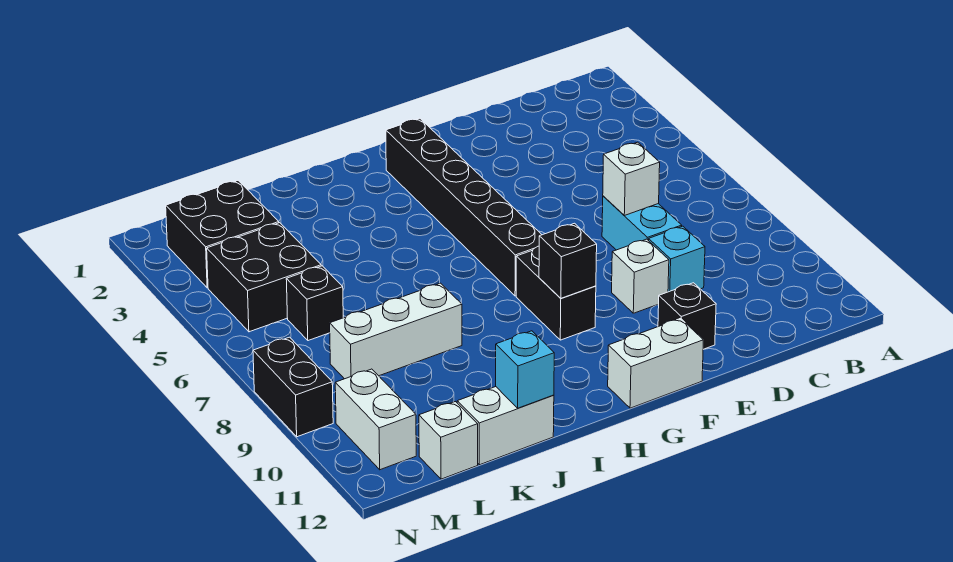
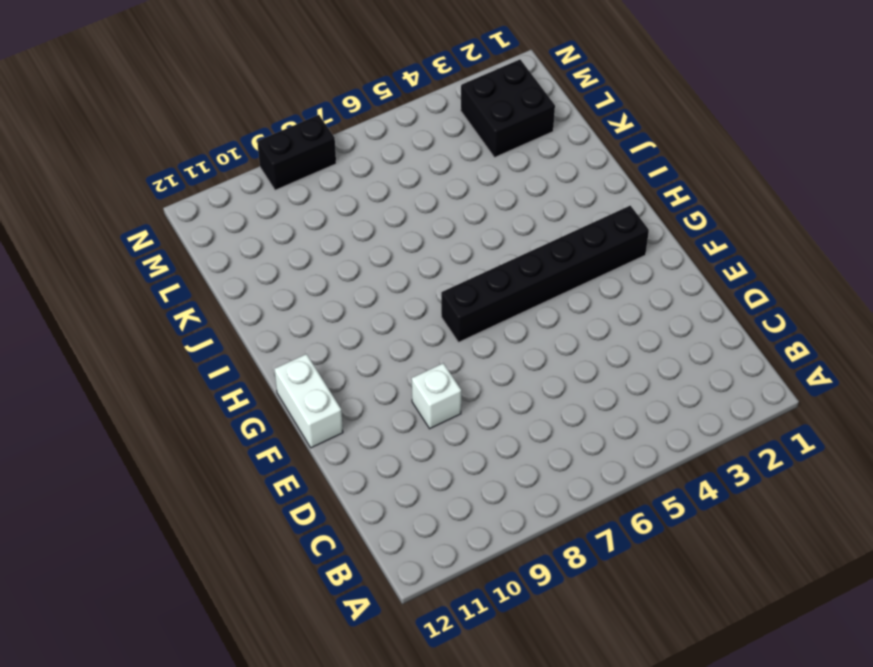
none -> cyan 1x2 brick [602,196,682,250]
none -> cyan 1x1 brick [648,226,705,292]
none -> black 1x1 brick [658,283,716,349]

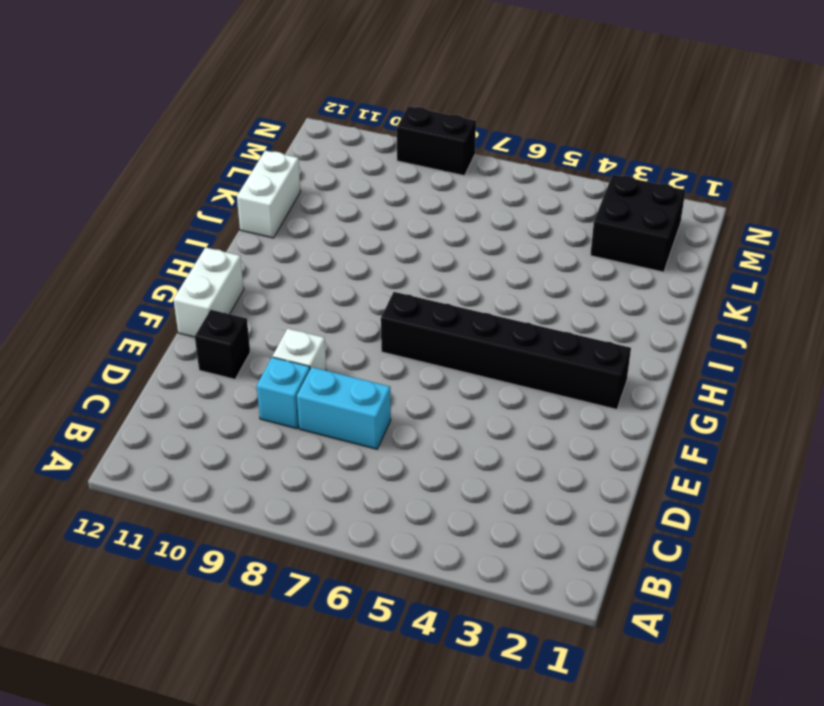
none -> black 1x2 brick [516,246,596,340]
none -> white 1x3 brick [330,283,462,379]
none -> black 2x2 brick [207,223,321,332]

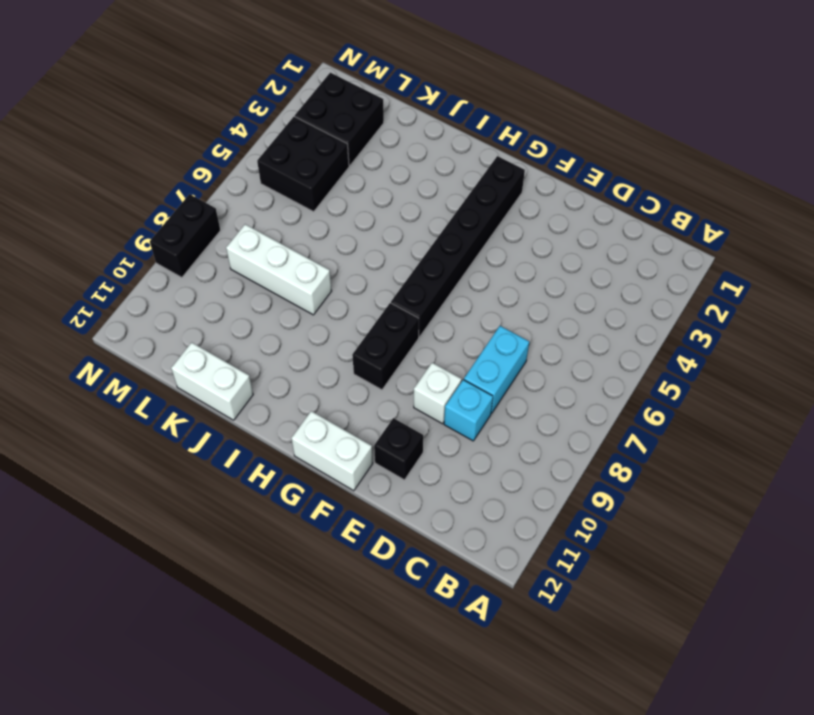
none -> black 1x1 brick [286,266,343,341]
none -> white 1x1 brick [419,402,478,479]
none -> white 1x2 brick [335,369,416,470]

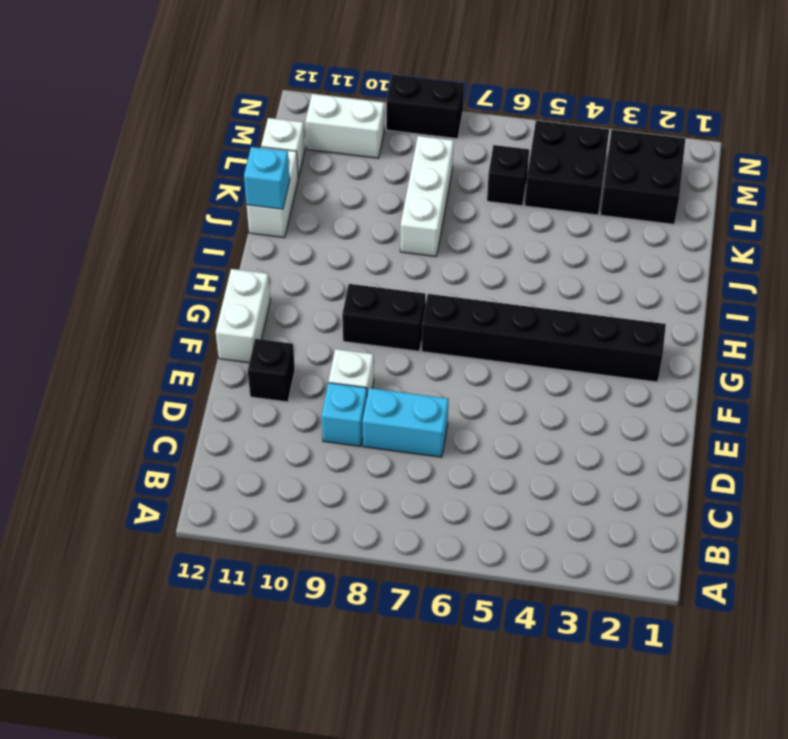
none -> white 1x1 brick [603,142,660,216]
none -> black 1x1 brick [539,223,597,298]

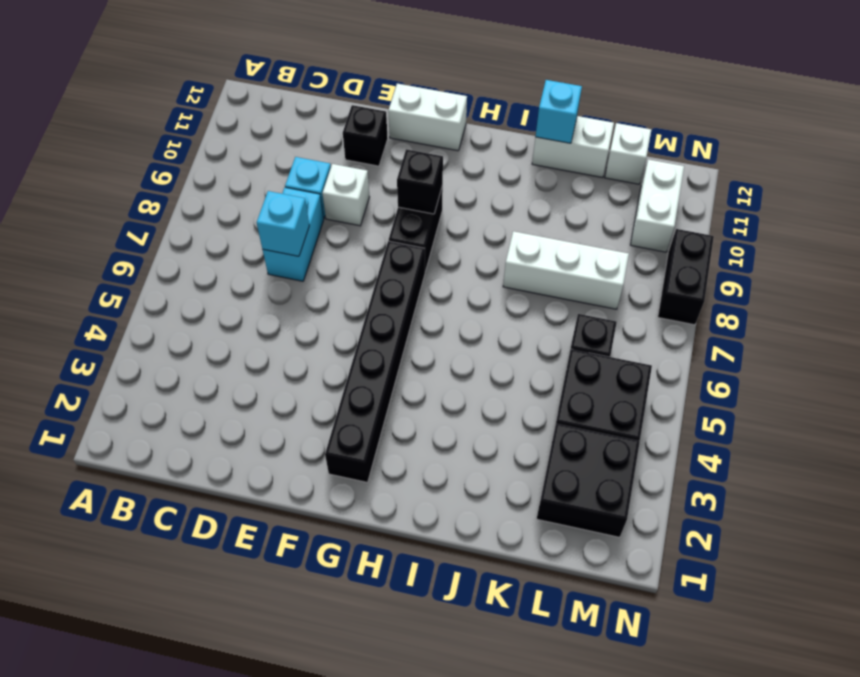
cyan 1x1 brick [257,191,309,256] -> white 1x1 brick [603,142,660,216]

